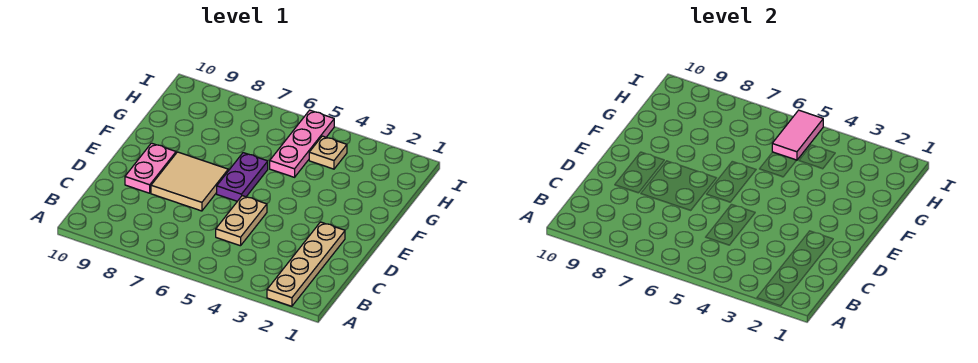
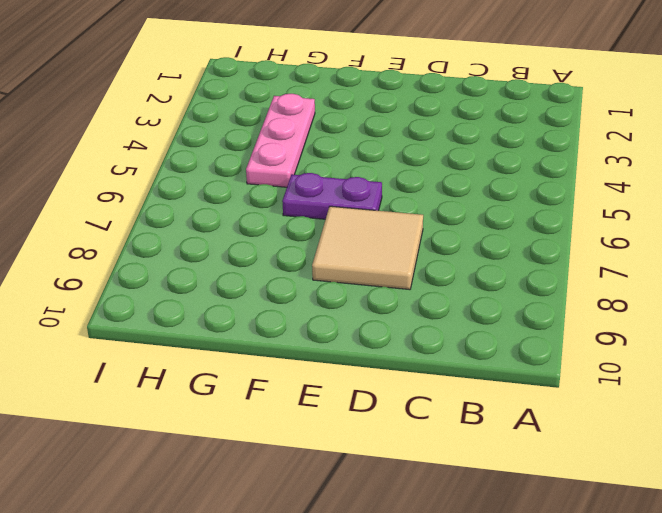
pink 1x3 plate [246,94,315,187] -> pink 1x3 plate turned to [270,110,334,177]
none -> tan 1x4 plate [267,222,345,306]
none -> tan 1x2 plate [216,196,267,246]

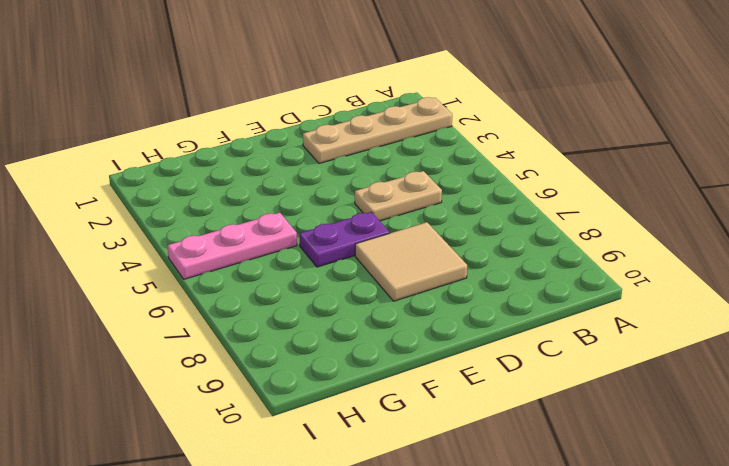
none -> pink 1x2 plate [125,143,176,193]
none -> tan 1x1 plate [309,136,347,169]

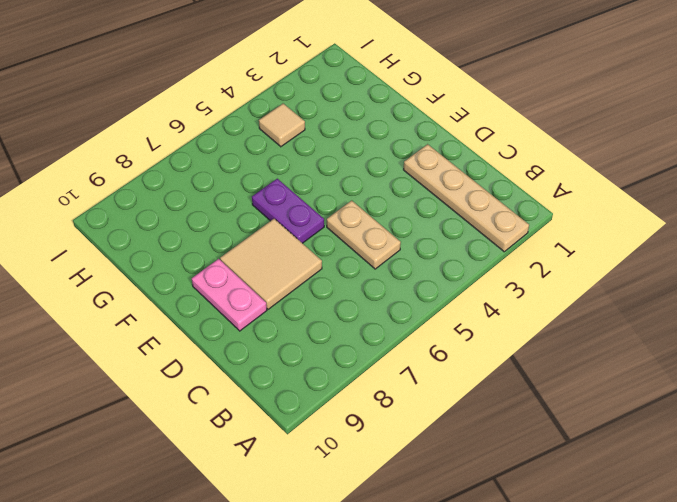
tan 1x1 tile [259,104,305,147] -> tan 1x1 plate [309,136,347,169]
none -> pink 1x3 plate [270,110,334,177]
none -> pink 1x2 tile [772,110,823,160]

